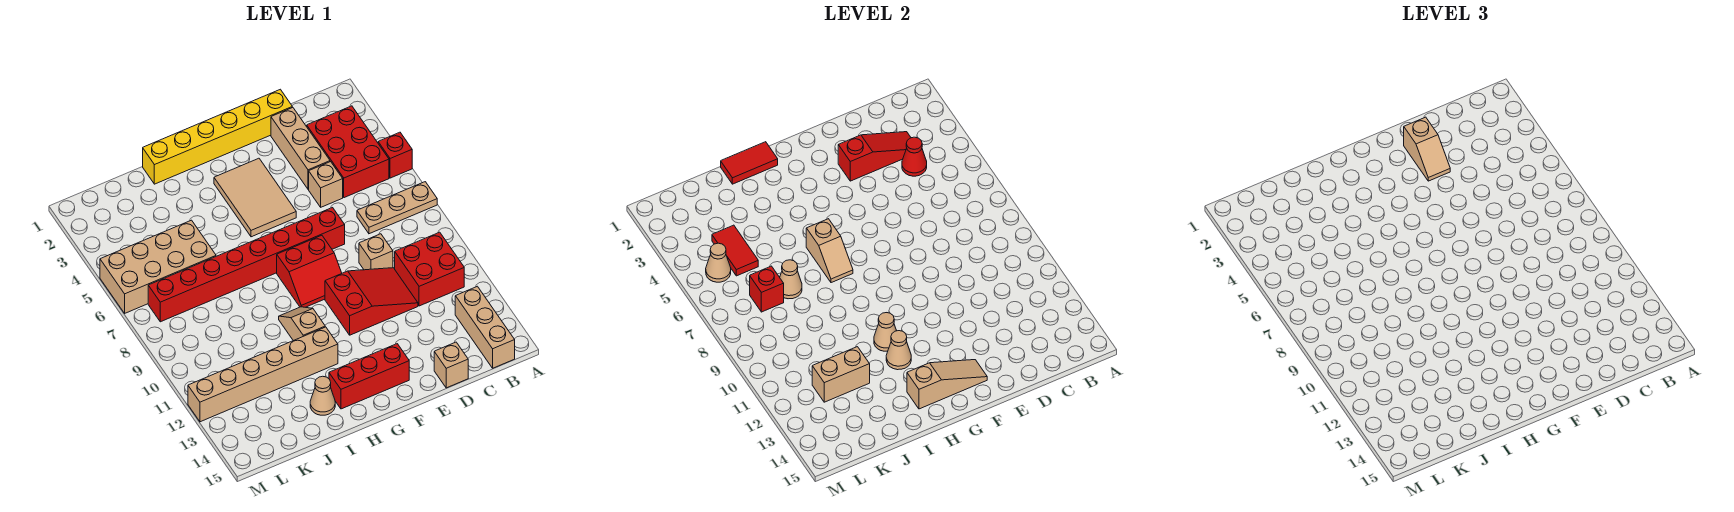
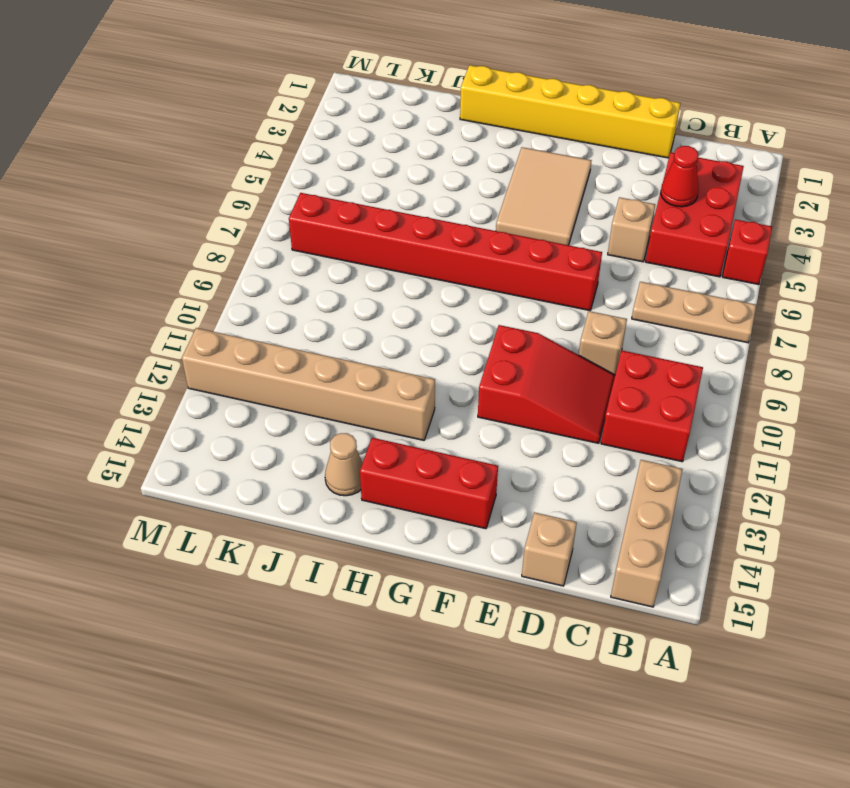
none -> tan 1x3 brick [271,107,330,189]
none -> red 2x2 slope [277,235,342,307]
none -> tan 1x2 slope [279,307,325,341]
none -> tan 2x4 brick [100,220,216,313]

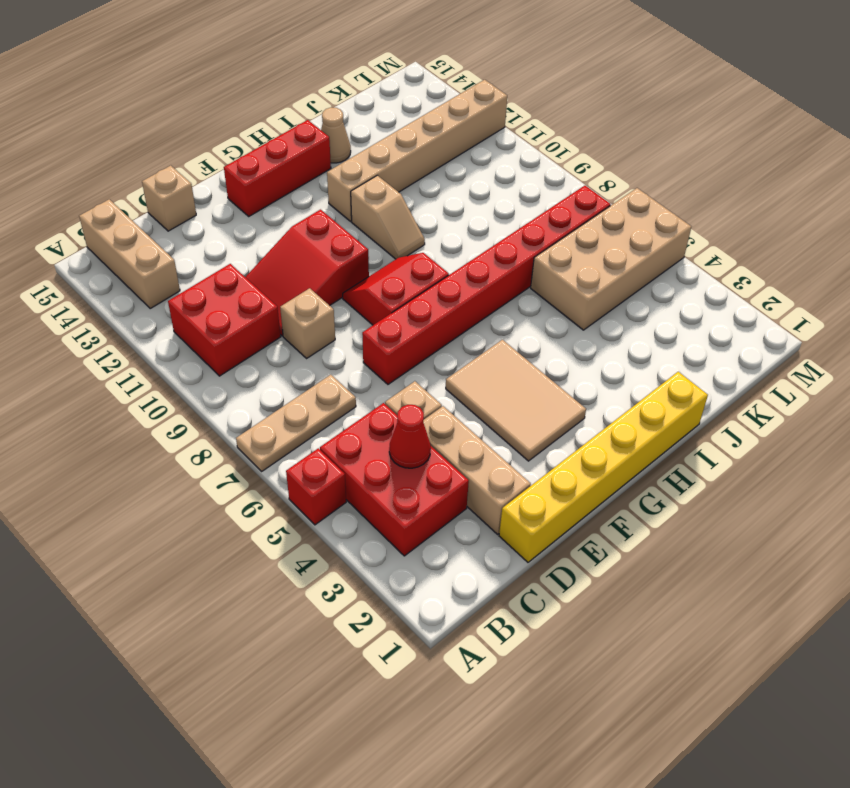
none -> red 1x3 slope [838,132,911,181]
none -> tan 1x3 slope [907,360,987,409]
none -> red 1x2 tile [721,142,778,184]
none -> tan 1x2 slope [806,219,853,283]

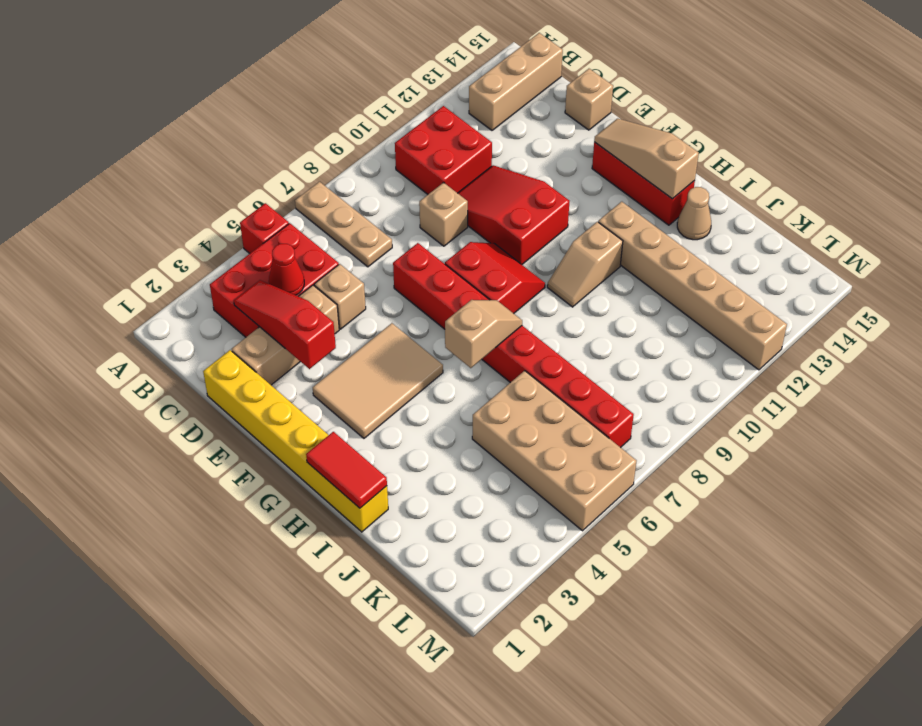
none -> tan 1x1 cone [874,313,897,351]
none -> tan 1x1 cone [886,331,911,370]
none -> tan 1x1 cone [780,260,802,299]
none -> tan 1x2 brick [812,347,870,402]

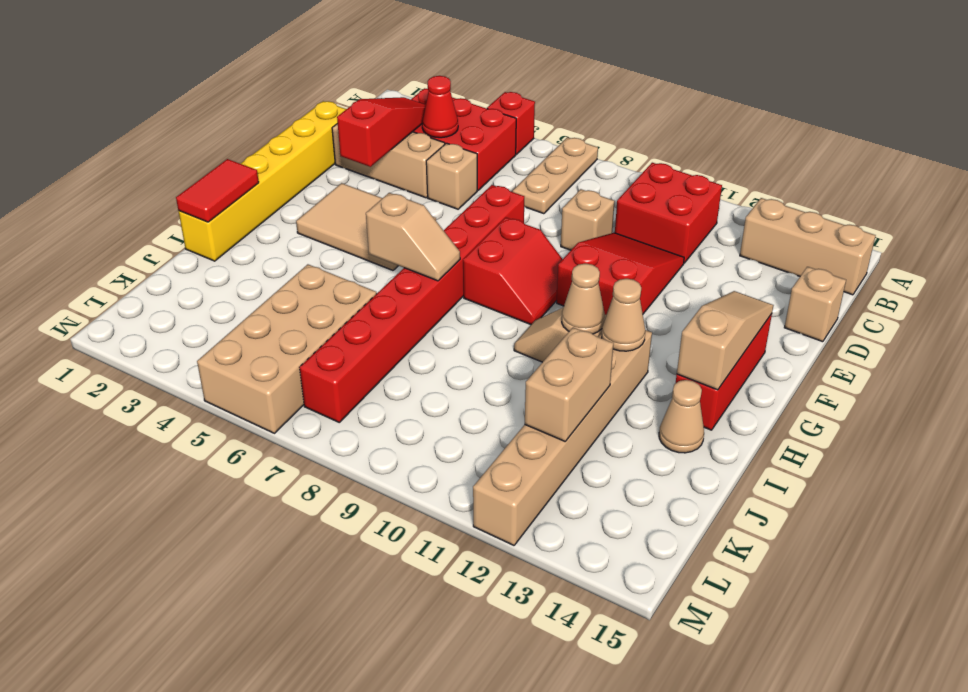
none -> tan 1x1 cone [780,260,802,299]
none -> red 1x2 tile [712,225,758,276]
none -> red 1x1 brick [750,266,784,312]
none -> tan 1x1 cone [706,243,731,282]

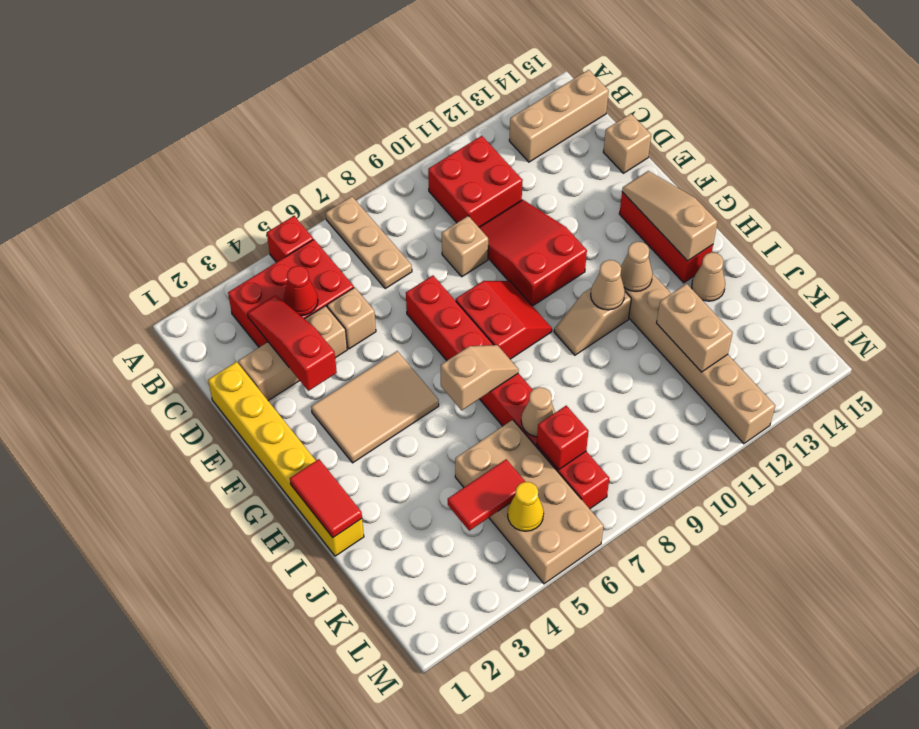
yellow 1x1 cone [508,482,544,531] -> tan 1x1 cone [706,243,731,282]
none -> tan 1x2 slope [1404,117,1450,181]

